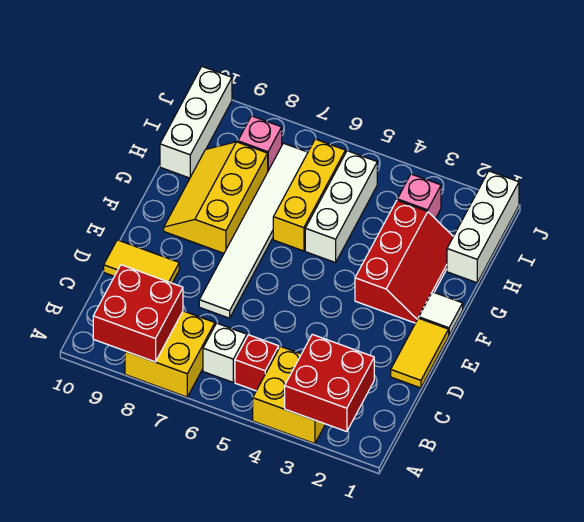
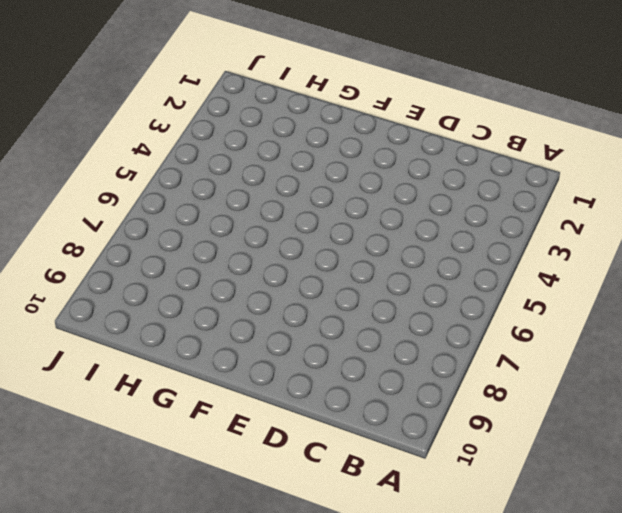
none -> yellow 2x2 brick [253,346,325,444]
none -> yellow 2x2 brick [125,311,215,397]
none -> red 1x1 brick [235,335,279,391]

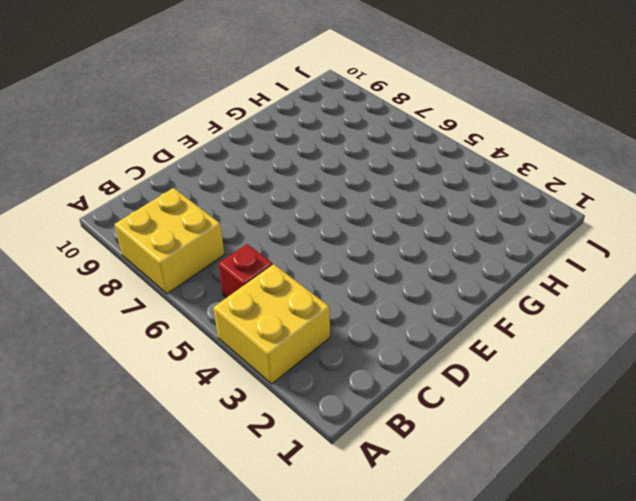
none -> white 1x1 brick [203,323,247,382]
none -> yellow 1x2 tile [391,318,449,388]
none -> white 1x6 tile [199,143,308,318]

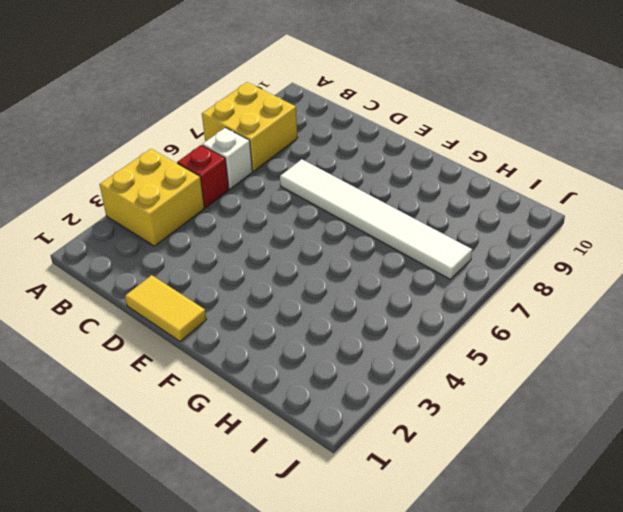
none -> yellow 1x2 tile [104,240,179,283]
none -> white 1x1 tile [419,292,463,335]
none -> red 2x3 slope [355,200,453,323]

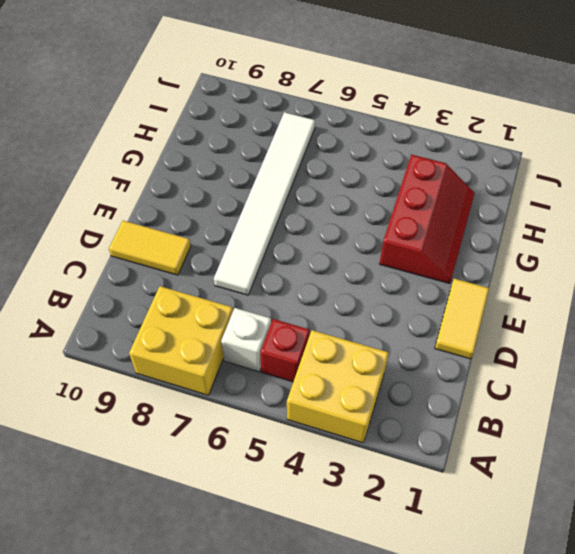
none -> white 1x1 tile [419,292,463,335]
none -> yellow 2x3 slope [164,142,268,253]
none -> white 1x3 brick [305,151,377,263]

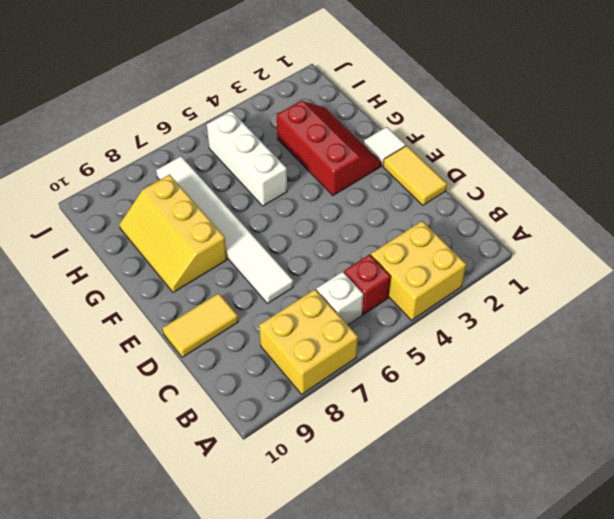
none -> yellow 1x3 brick [273,139,345,251]
none -> white 1x3 brick [447,171,519,283]
none -> white 1x3 brick [160,67,232,178]

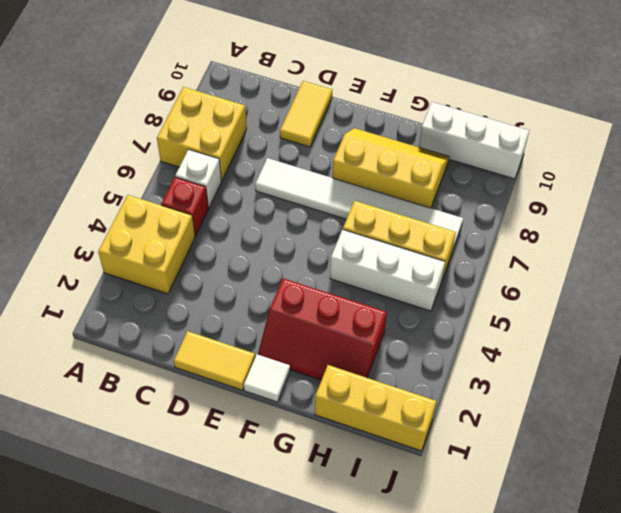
yellow 1x3 brick [315,365,436,451] -> white 1x3 brick [447,171,519,283]
none -> pink 1x1 brick [397,174,441,219]
none -> pink 1x1 brick [238,116,282,170]
none -> red 2x2 brick [285,334,374,432]

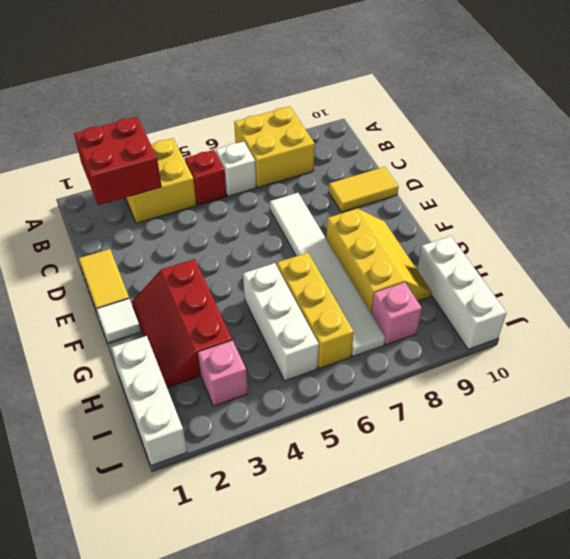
none -> red 2x2 brick [93,265,183,362]

